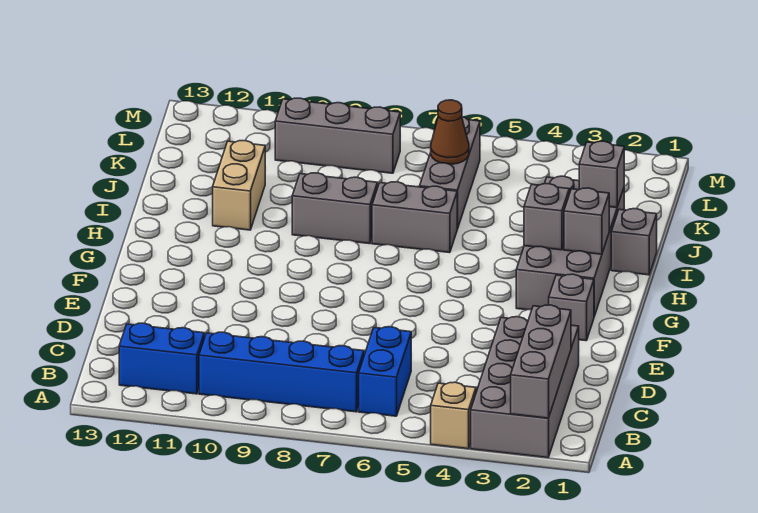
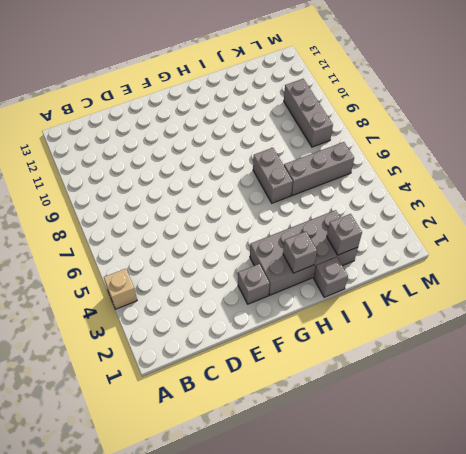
none -> grey 2x4 brick [471,317,579,458]
none -> blue 1x2 brick [359,327,411,416]
none -> blue 1x4 brick [199,332,364,412]

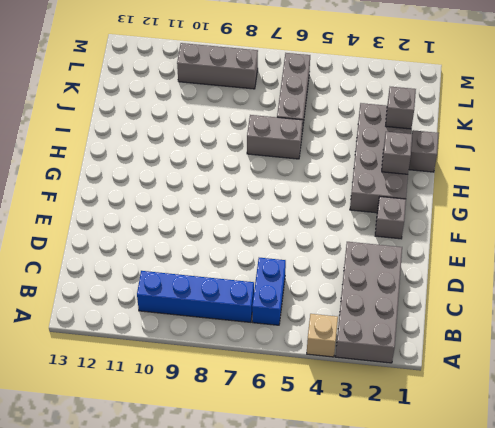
none -> blue 1x2 brick [119,323,204,394]
none -> grey 1x2 brick [292,173,377,244]
none -> tan 1x2 brick [213,141,265,230]

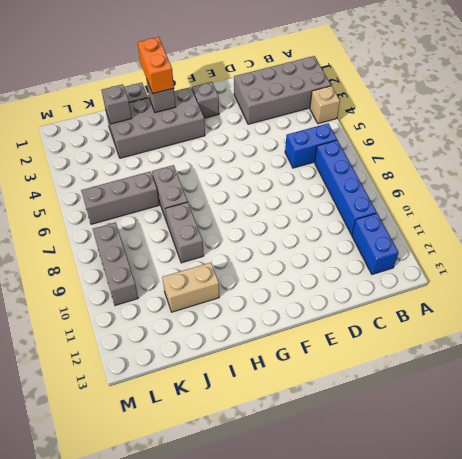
orange 1x2 brick [138,37,174,94] -> none
none -> grey 1x3 brick [511,305,571,418]
none -> grey 1x1 brick [524,184,569,250]
none -> brown 1x1 cone [431,100,469,164]

